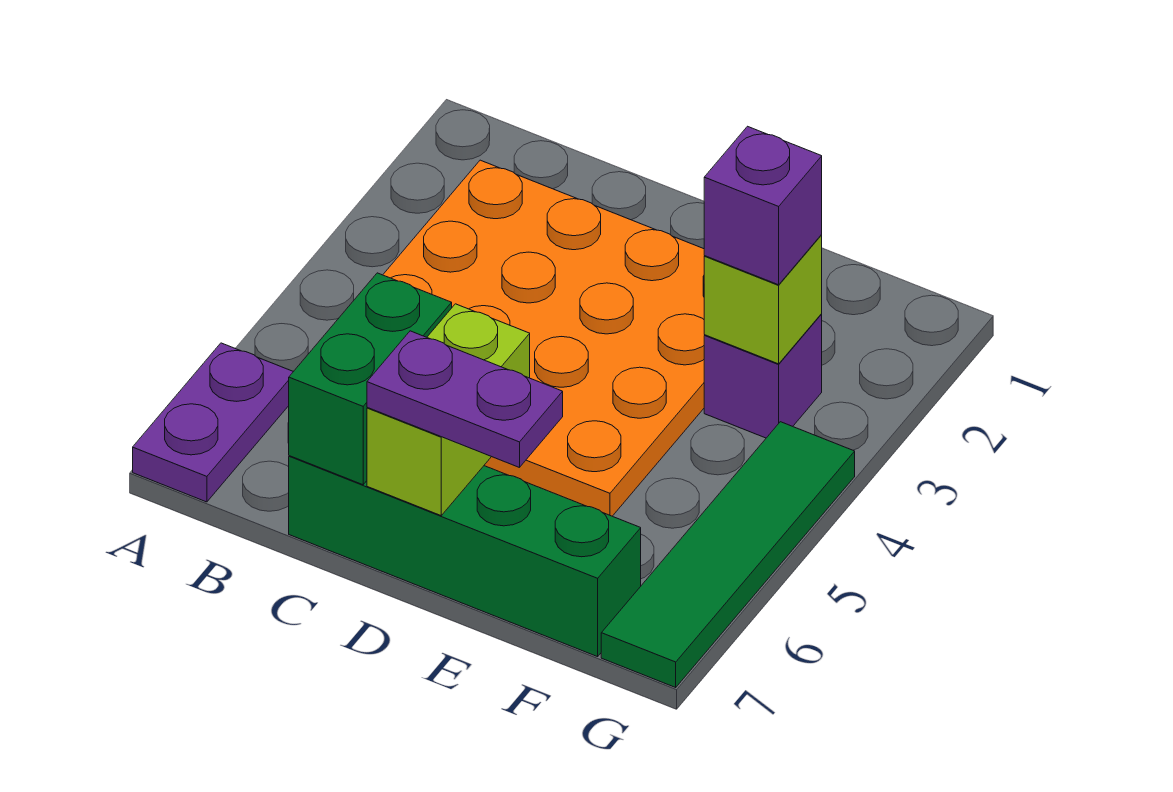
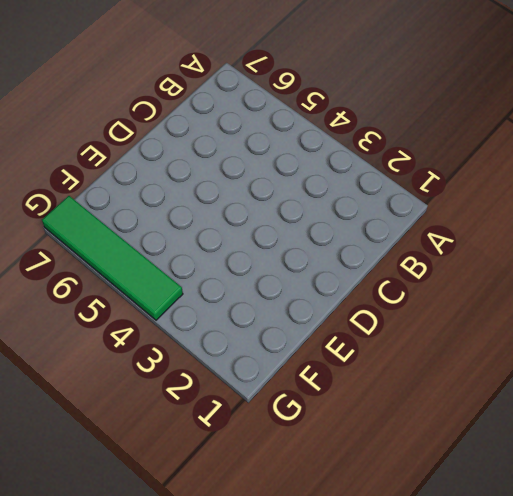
none -> purple 1x2 plate [133,343,293,502]
none -> orange 4x4 plate [383,160,705,516]

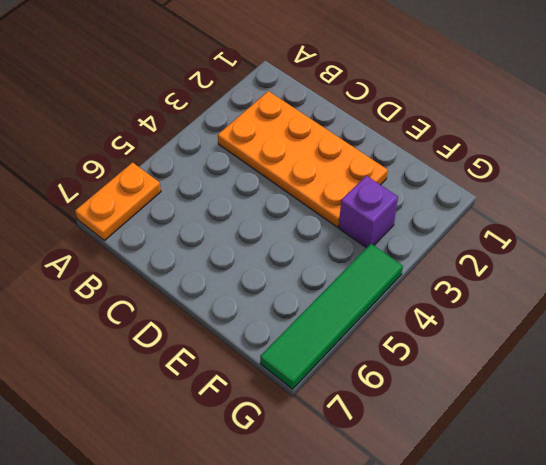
orange 1x2 plate [75,163,161,240] -> purple 1x2 plate [133,343,293,502]
orange 2x4 plate [218,91,388,227] -> orange 4x4 plate [383,160,705,516]
none -> green 1x4 brick [289,456,641,657]
none -> green 1x2 brick [289,273,452,485]

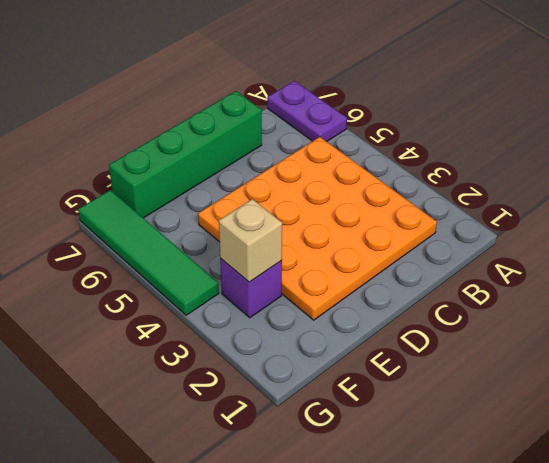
tan 1x1 brick [219,199,282,282] -> lime 1x1 brick [704,235,822,364]
none -> green 1x2 brick [289,273,452,485]
none -> lime 1x2 brick [367,304,530,515]

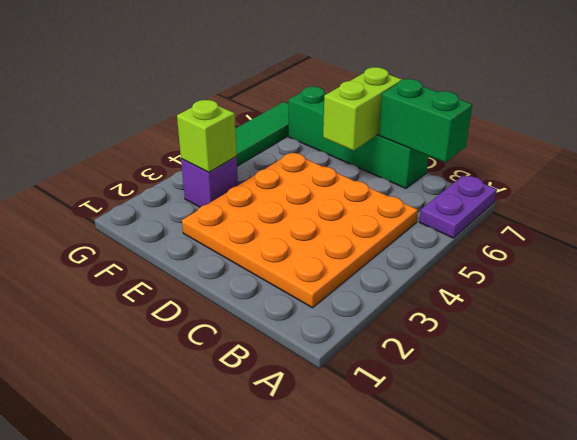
green 1x2 brick [379,79,472,162] -> green 1x2 brick turned to [289,273,452,485]
none -> purple 1x2 plate [367,331,563,468]
none -> purple 1x1 brick [704,126,822,285]

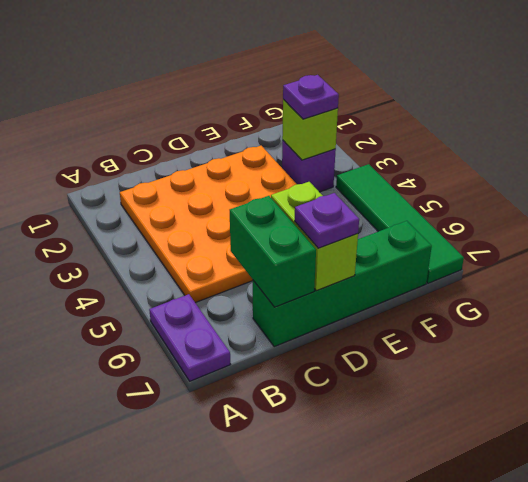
purple 1x1 plate [295,193,359,248] -> purple 1x2 plate [367,331,563,468]
purple 1x1 plate [283,75,339,119] -> purple 1x1 brick [704,126,822,285]

